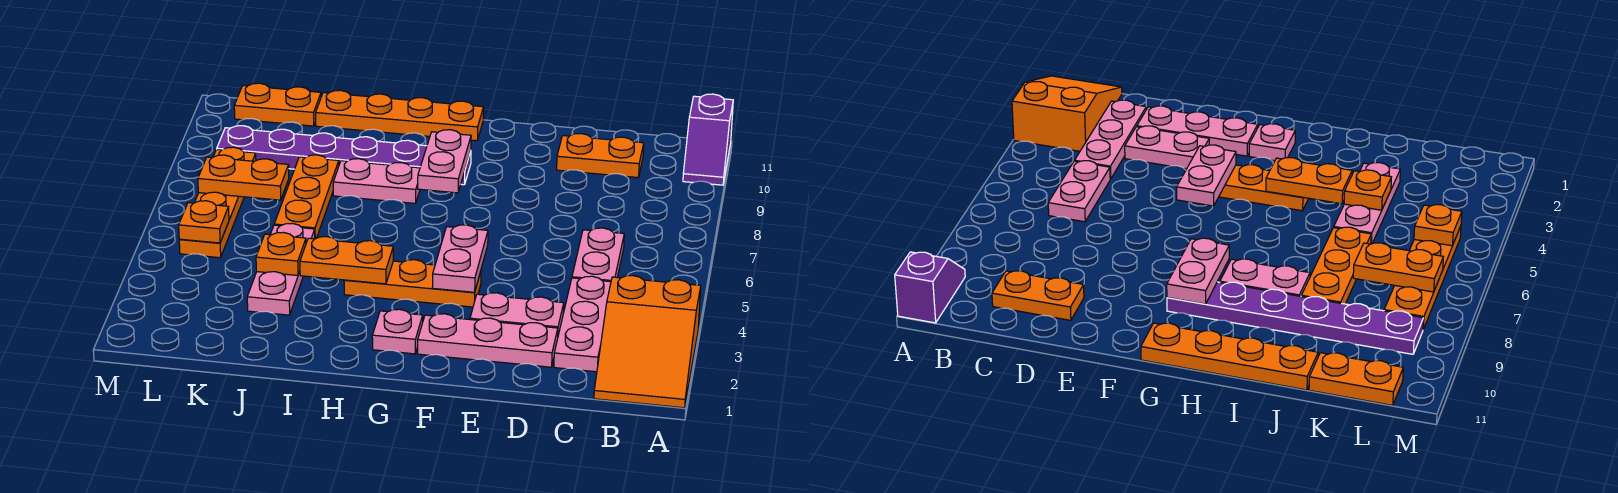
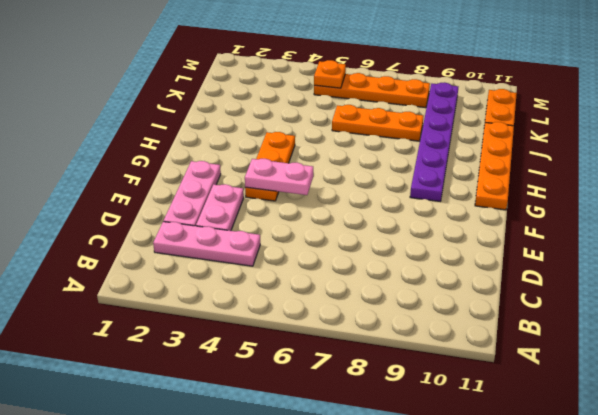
none -> orange 2x3 slope [594,276,701,408]
none -> purple 1x2 slope [683,94,733,185]
none -> pink 1x2 plate [572,228,624,282]

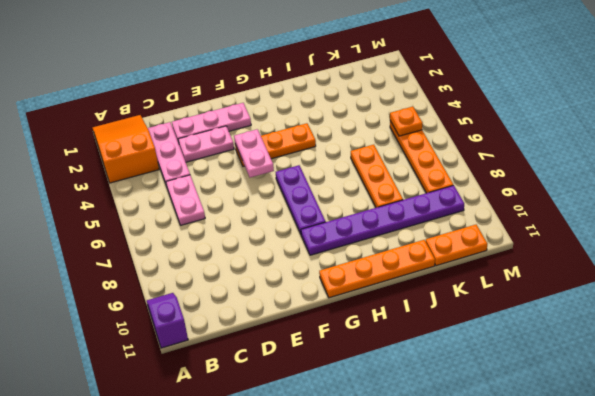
purple 1x3 plate [276,165,326,234] -> none
none -> orange 1x2 plate [557,134,644,178]
none -> pink 1x1 plate [372,309,423,354]
none -> pink 1x2 plate [333,159,420,203]

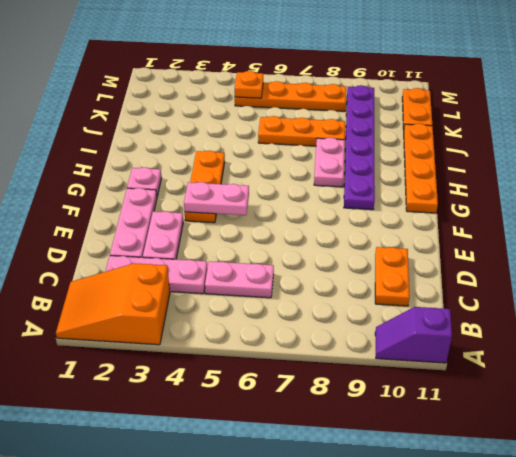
none -> pink 1x3 plate [247,223,315,315]
none -> pink 1x2 plate [418,130,471,193]
none -> orange 1x2 plate [300,237,393,284]

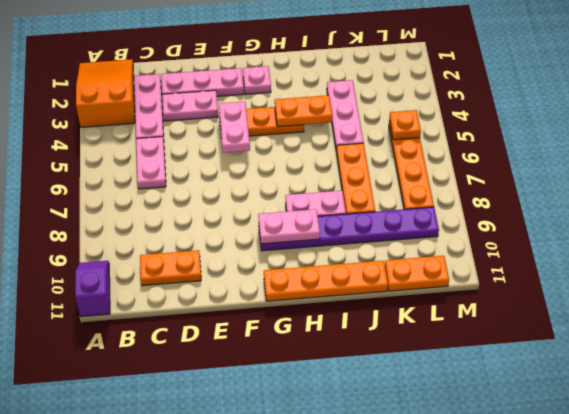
pink 1x2 plate [258,209,320,244] -> pink 1x2 plate turned to [418,130,471,193]
none -> orange 1x1 plate [256,232,306,275]
none -> orange 1x2 plate [198,155,289,200]

